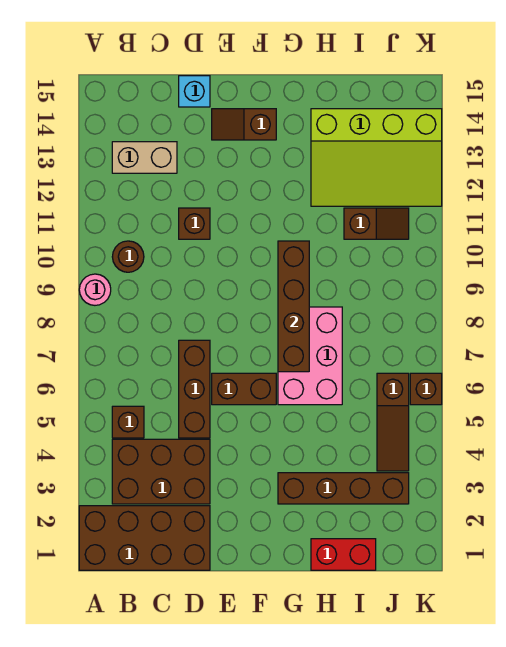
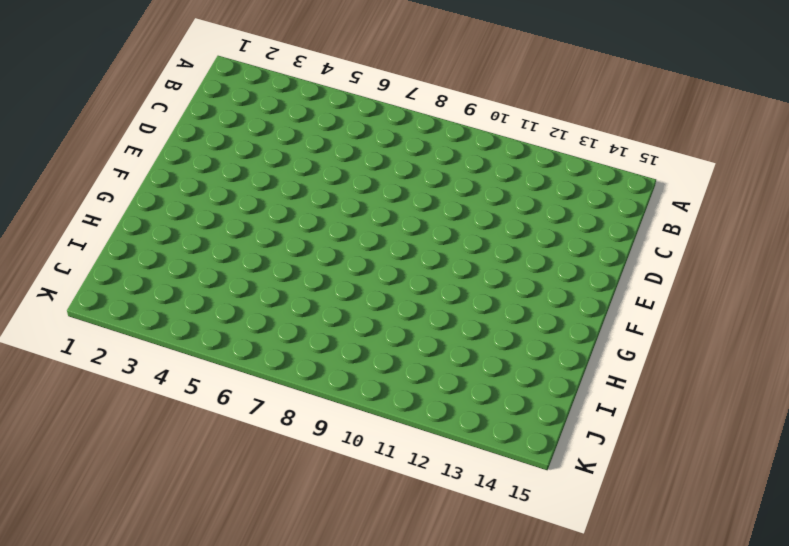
none -> brown 2x4 brick [79,506,210,570]
none -> pink 1x1 round brick [79,274,111,305]
none -> brown 2x3 brick [112,439,210,504]

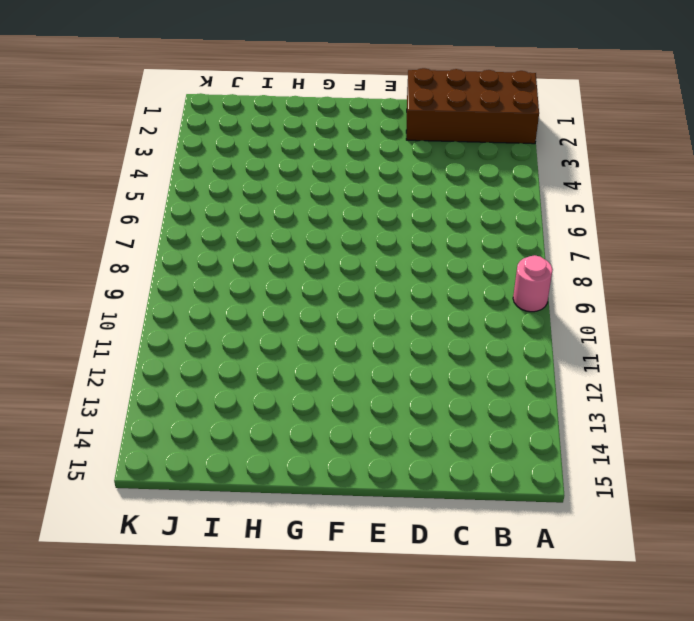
none -> brown 2x3 brick [112,439,210,504]
none -> brown 1x1 brick [112,406,144,438]
none -> brown 1x1 round brick [112,241,144,272]

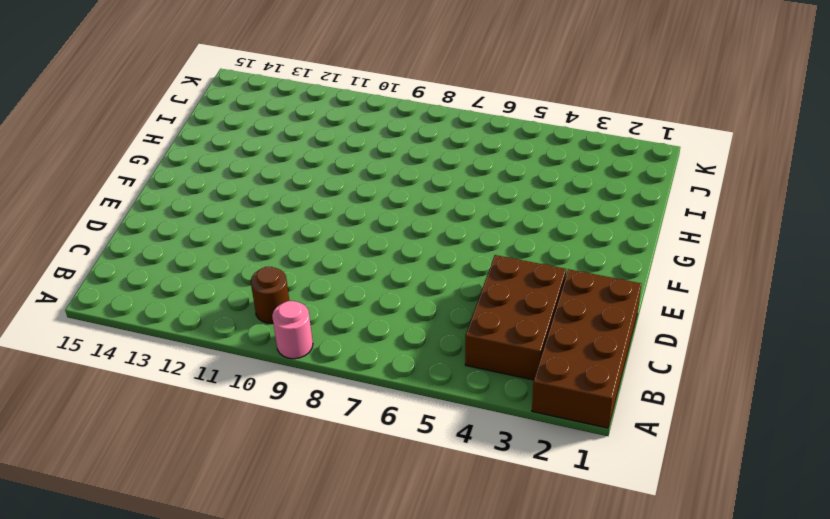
none -> brown 1x1 brick [112,406,144,438]
none -> tan 1x2 brick [112,142,177,173]
none -> brown 1x3 brick [179,340,210,438]

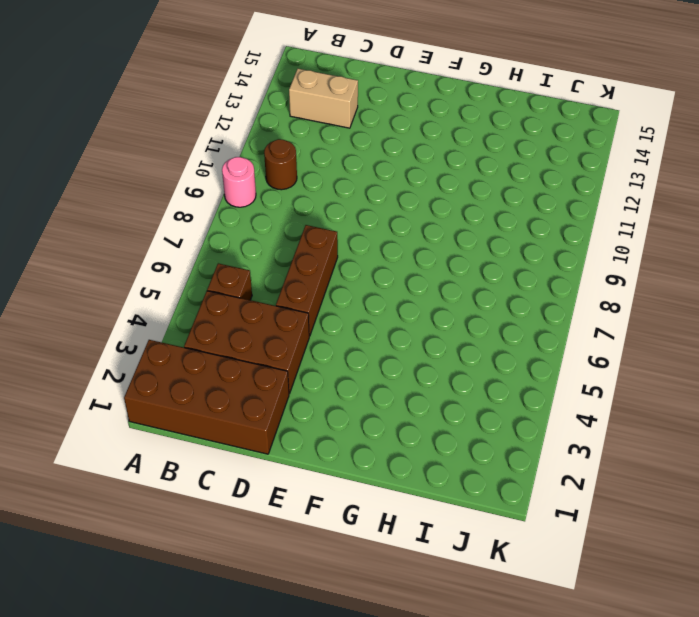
none -> brown 1x1 brick [179,208,210,239]
none -> cyan 1x1 brick [179,76,210,107]
none -> brown 1x2 brick [212,373,276,405]

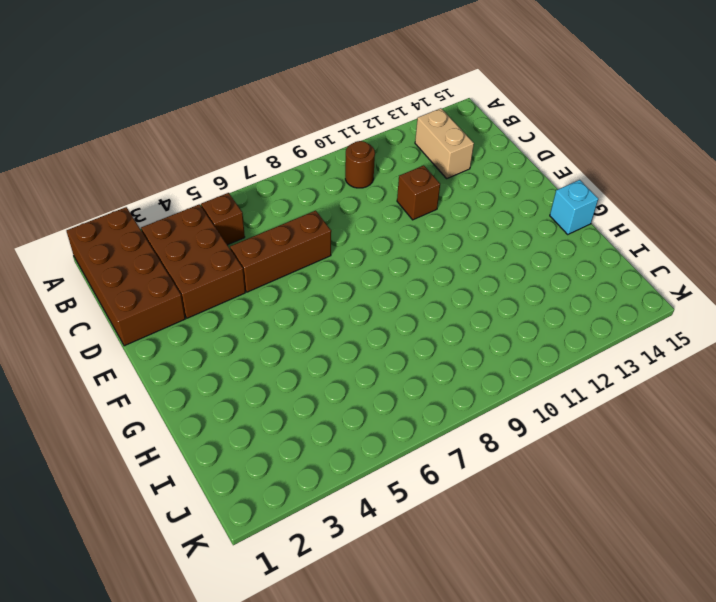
cyan 1x1 brick [550,180,598,235] -> cyan 1x1 brick moved to [179,76,210,107]
none -> pink 1x1 round brick [79,274,111,305]
none -> brown 1x2 brick [212,373,276,405]
none -> brown 1x2 slope [212,109,276,140]

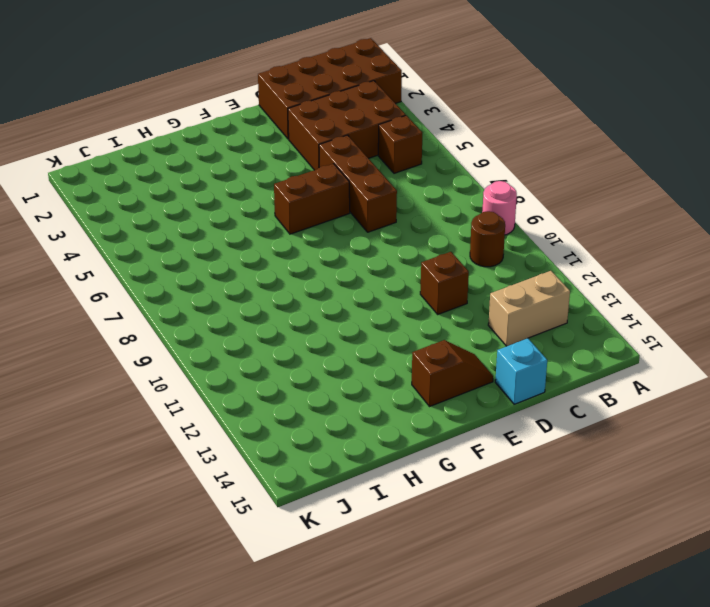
none -> brown 1x4 brick [278,473,409,504]
none -> pink 2x3 brick [278,307,342,405]
none -> red 1x2 brick [311,539,376,570]

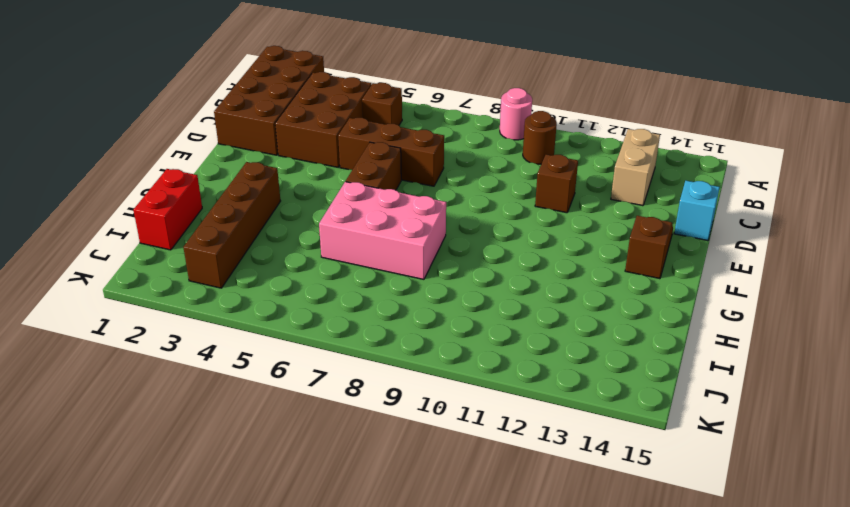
none -> lime 3x4 slope [311,109,442,206]
none -> brown 1x2 slope [344,208,409,239]
none -> brown 1x3 slope [377,373,409,471]

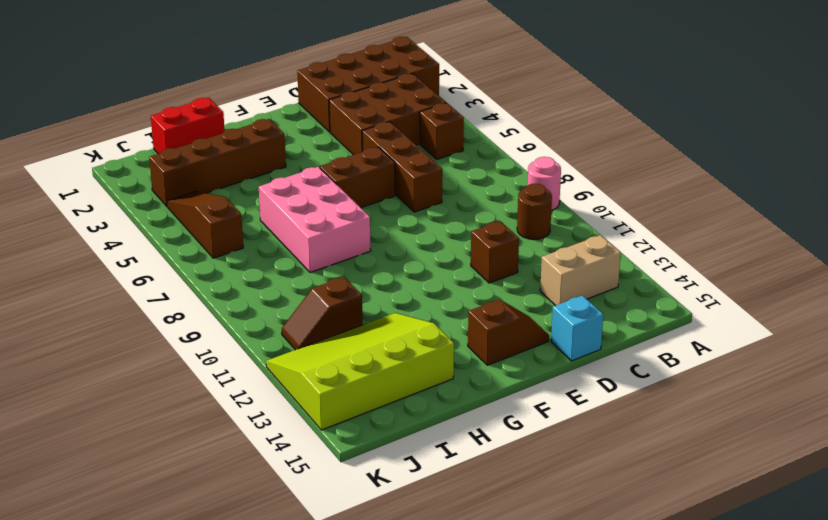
none -> brown 1x1 brick [410,373,442,405]
none -> brown 1x4 brick [278,241,309,372]

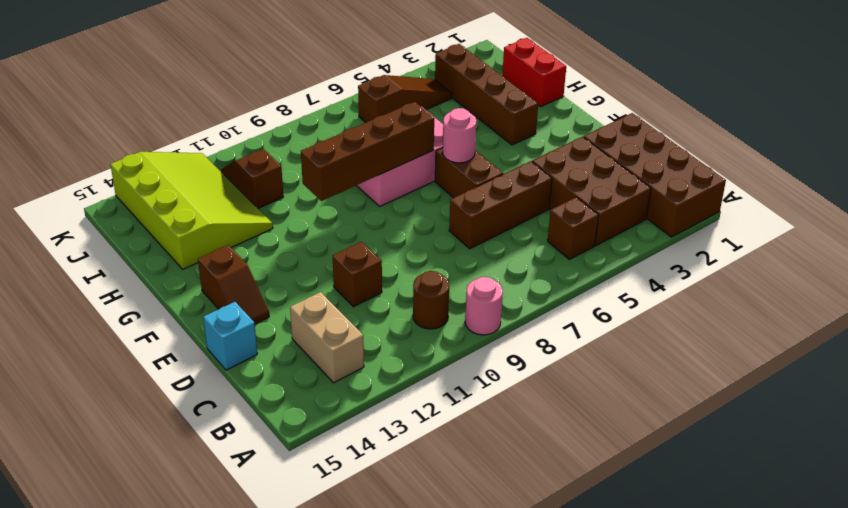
pink 1x1 round brick [442,108,476,163] -> none
none -> brown 1x1 brick [410,373,442,405]

